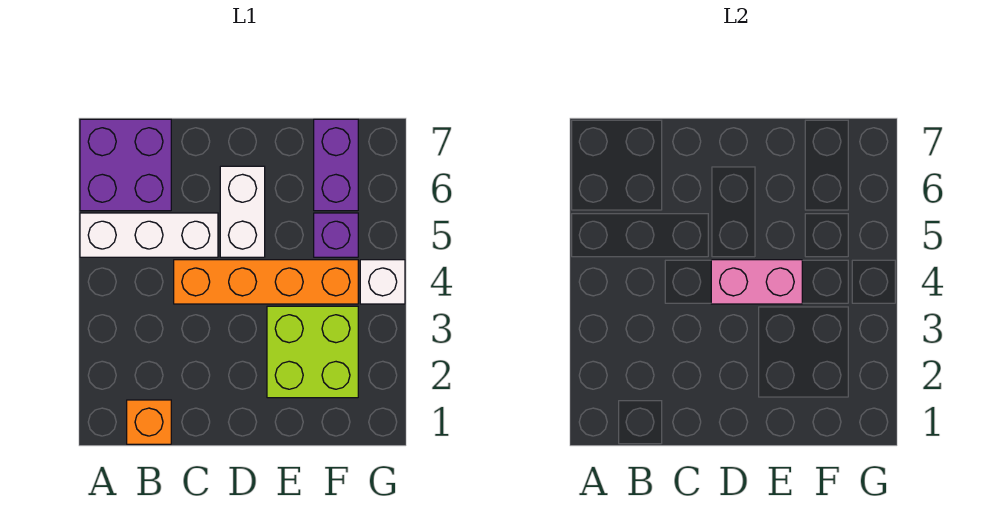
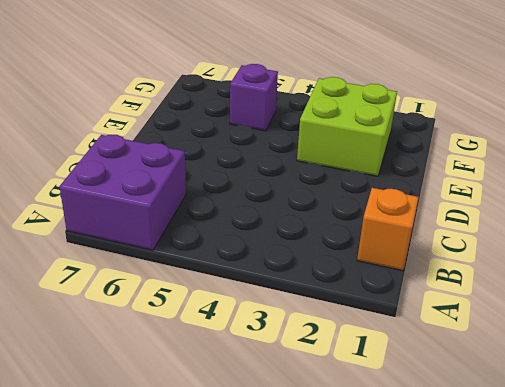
none -> white 1x3 brick [80,213,218,257]
none -> orange 1x4 brick [174,260,358,304]

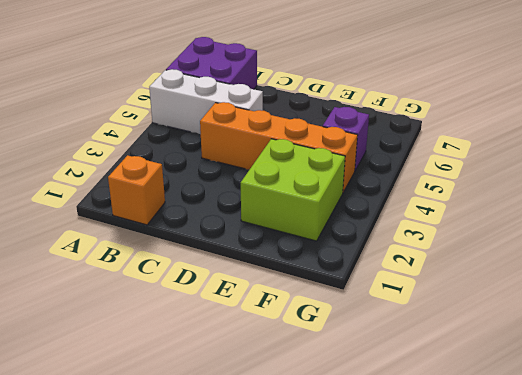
none -> white 1x2 brick [220,166,265,257]
none -> purple 1x2 brick [314,119,358,211]

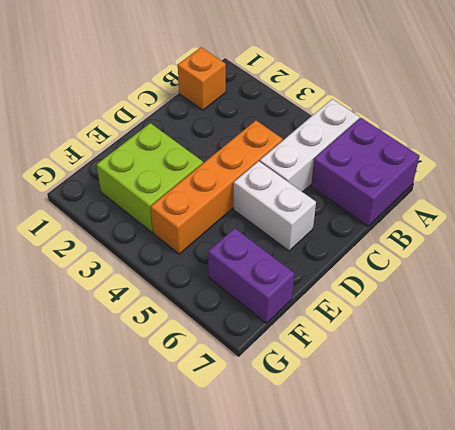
none -> purple 1x1 brick [314,213,358,257]
none -> white 1x1 brick [360,260,405,304]

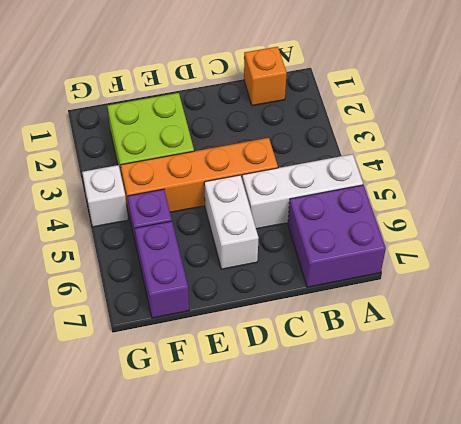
none -> pink 1x2 brick [711,260,802,304]

